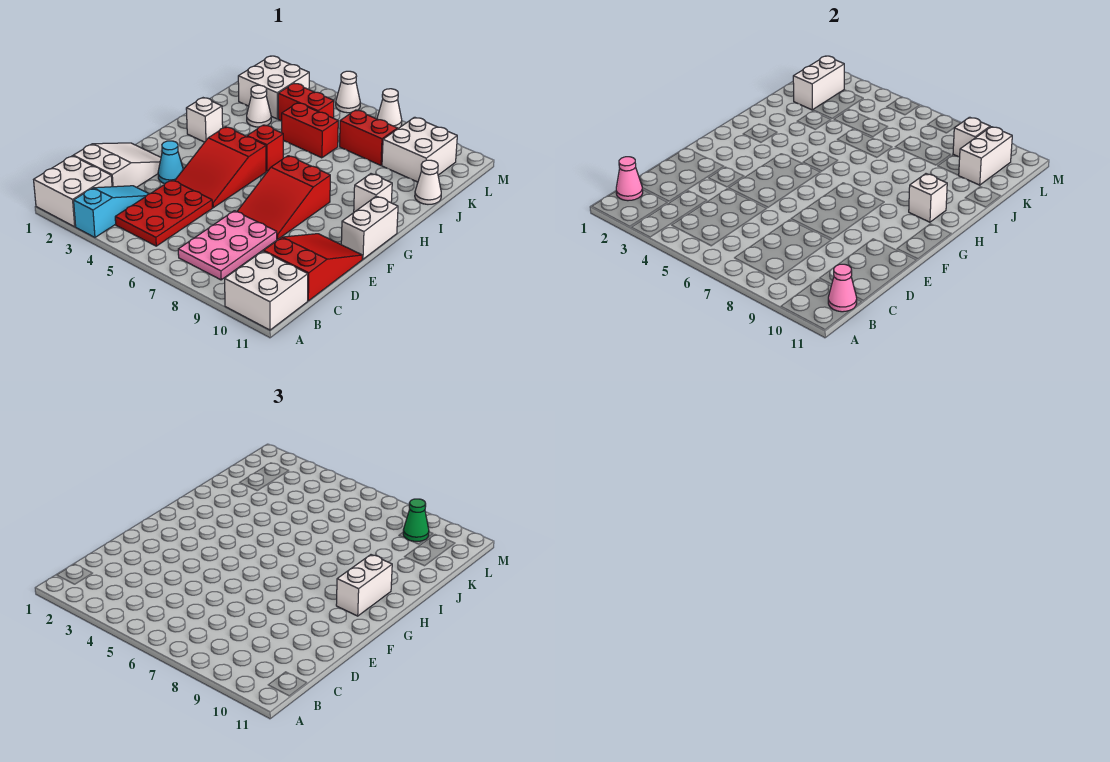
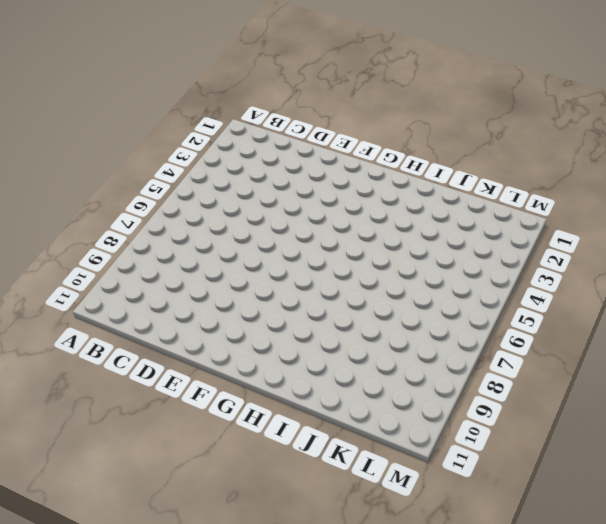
none -> white 2x2 brick [34,156,112,227]
none -> cyan 1x3 slope [74,186,149,237]
none -> white 2x2 brick [225,251,308,330]
none -> red 2x3 plate [115,180,212,246]

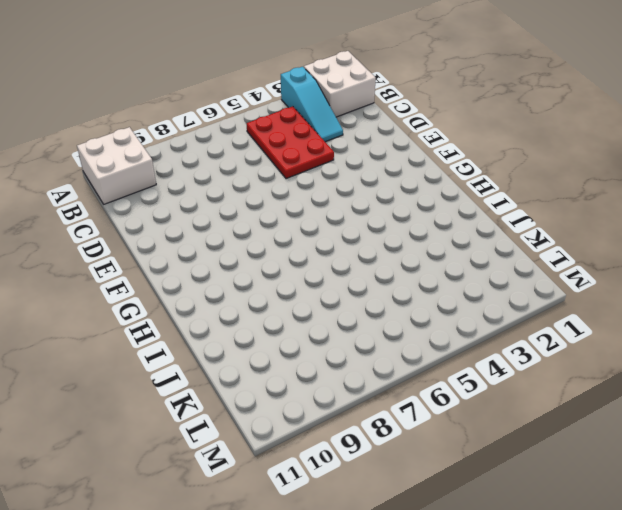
none -> pink 2x3 plate [178,211,277,280]
none -> white 2x3 slope [73,143,161,187]
none -> red 2x3 slope [264,234,362,301]
none -> cyan 1x1 cone [158,141,183,184]

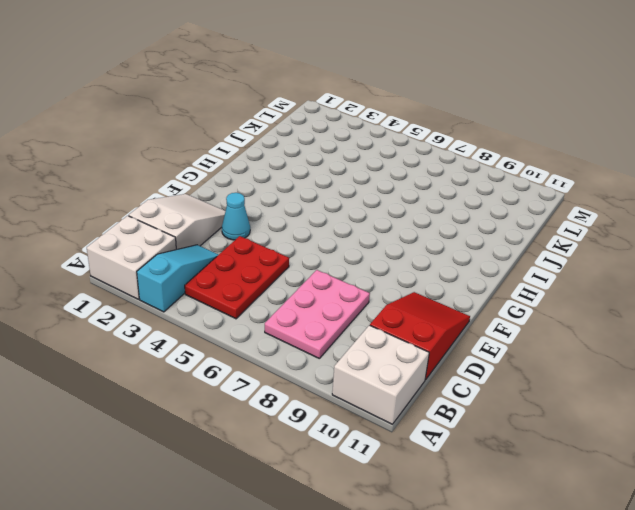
none -> red 2x3 slope [175,127,266,208]
none -> red 2x3 slope [237,156,330,239]
none -> white 1x2 brick [341,196,398,259]
none -> white 1x1 brick [186,98,223,142]

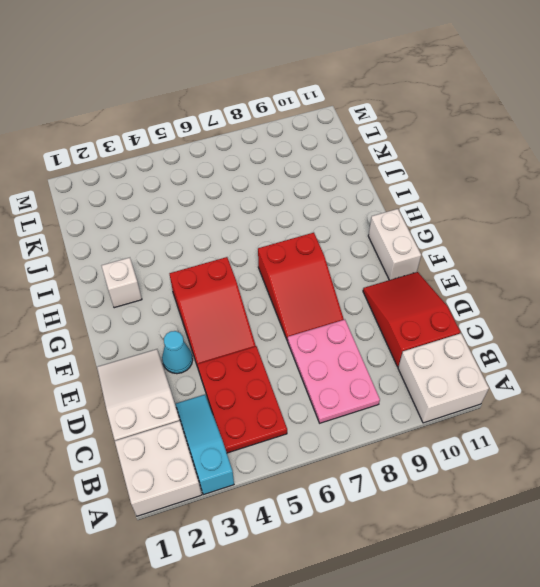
none -> red 1x1 brick [247,125,283,171]
none -> white 1x1 brick [354,174,392,212]
none -> white 1x1 cone [247,85,271,127]
none -> red 1x2 brick [282,103,338,158]

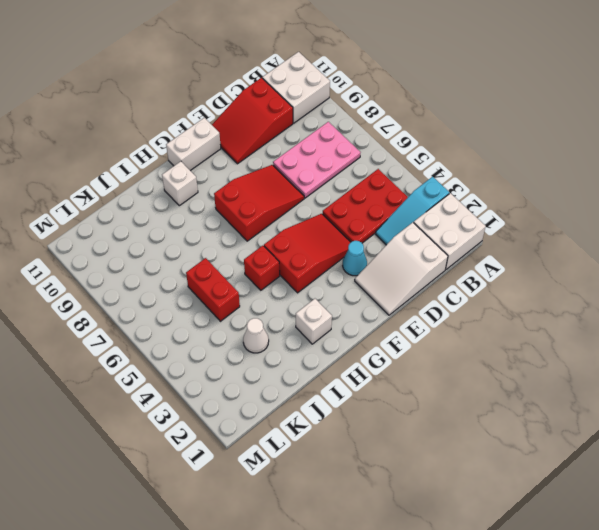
none -> white 1x1 cone [415,160,441,204]
none -> white 2x2 brick [238,56,309,119]
none -> red 1x2 brick [278,84,334,121]
none -> red 1x2 brick [340,110,397,165]

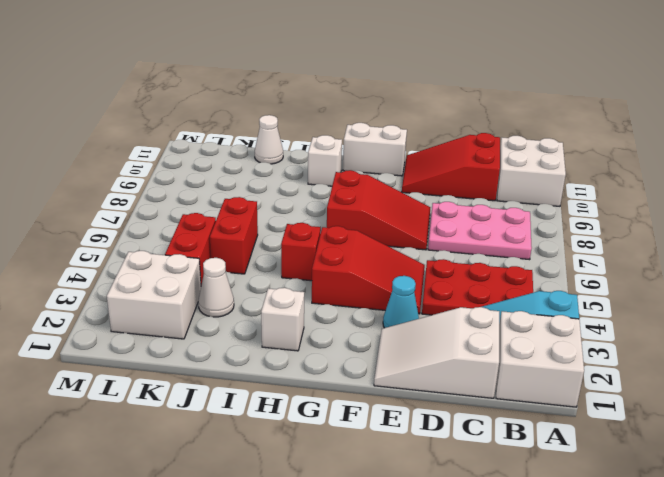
none -> red 1x2 brick [340,110,397,165]
none -> white 2x2 brick [382,117,457,182]
none -> white 1x1 cone [336,71,360,113]
none -> white 1x1 cone [377,89,402,129]

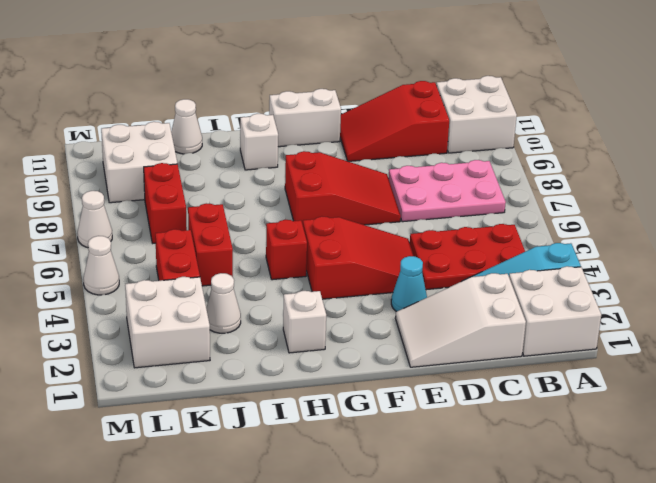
none -> pink 1x1 cone [616,157,643,201]
none -> pink 1x1 cone [828,264,857,312]
none -> white 1x1 brick [909,174,947,222]
none -> white 1x2 brick [793,56,844,110]

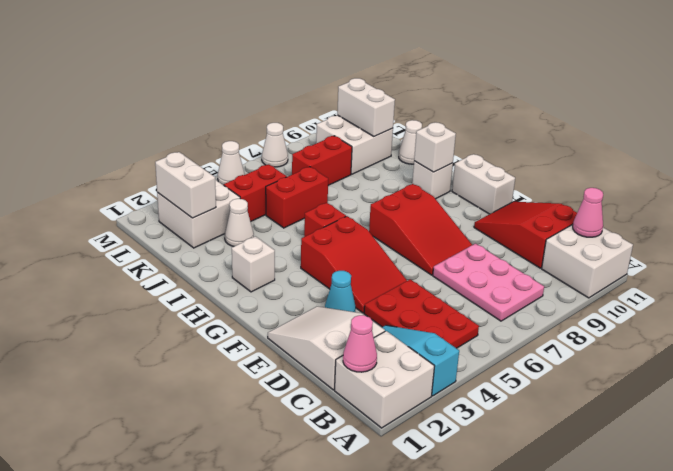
none -> white 1x1 brick [953,117,990,157]
none -> white 1x2 brick [336,555,392,616]
none -> green 1x1 cone [403,499,429,541]

